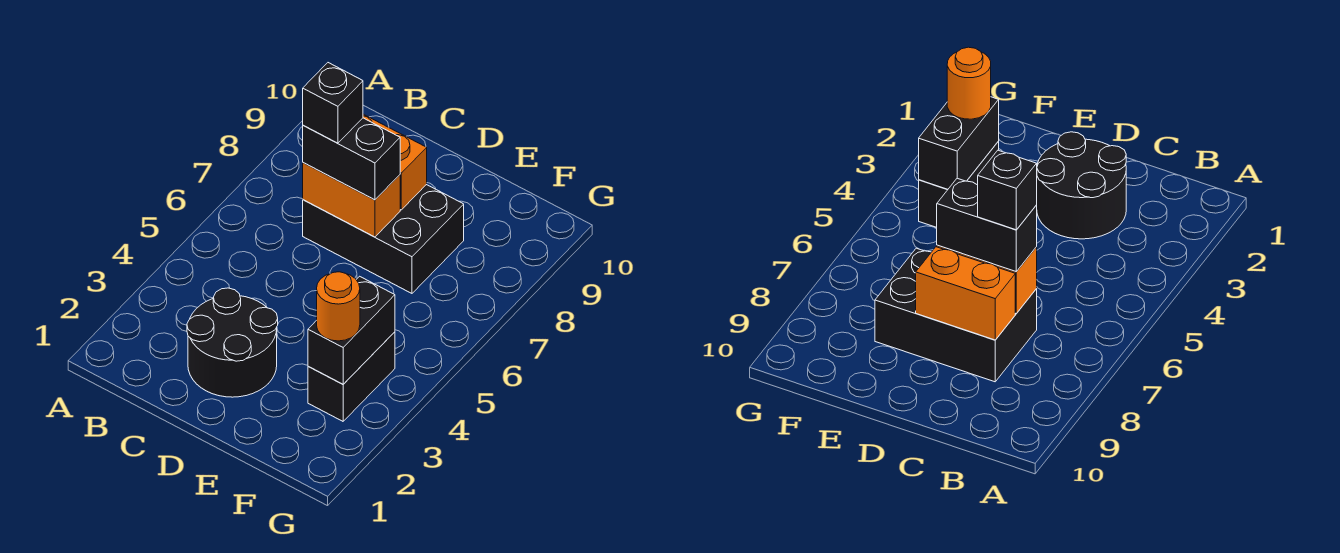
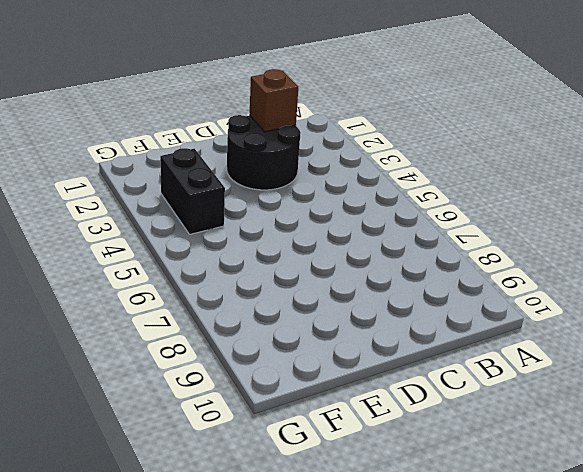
brown 1x1 brick [249,69,298,132] -> none
none -> black 2x3 brick [303,184,464,293]
none -> orange 1x2 brick [303,163,400,237]

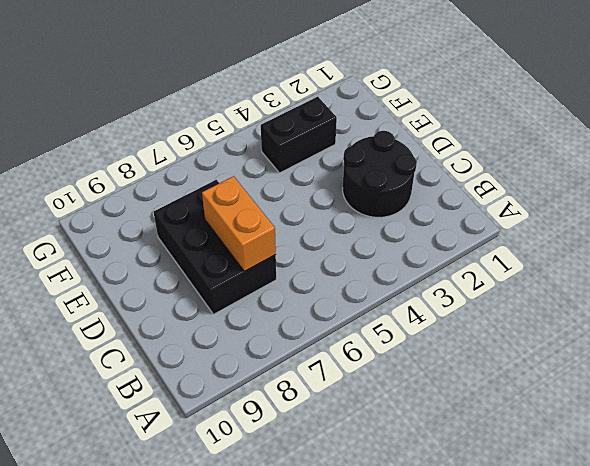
none -> orange 1x2 brick [363,114,427,210]
none -> black 1x2 brick [308,276,395,384]

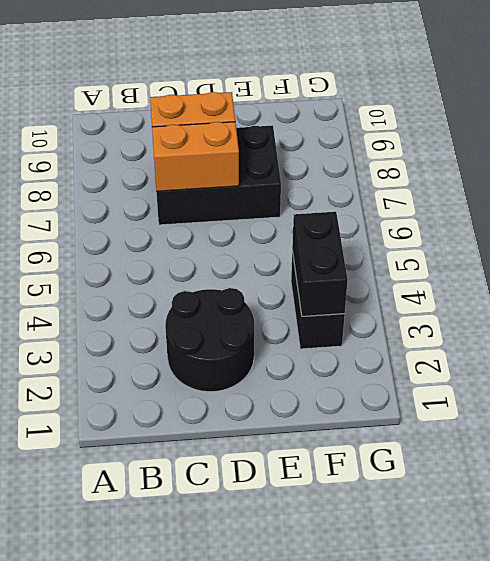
none -> black 1x2 brick [303,118,400,200]
none -> orange 1x1 round brick [317,272,360,341]

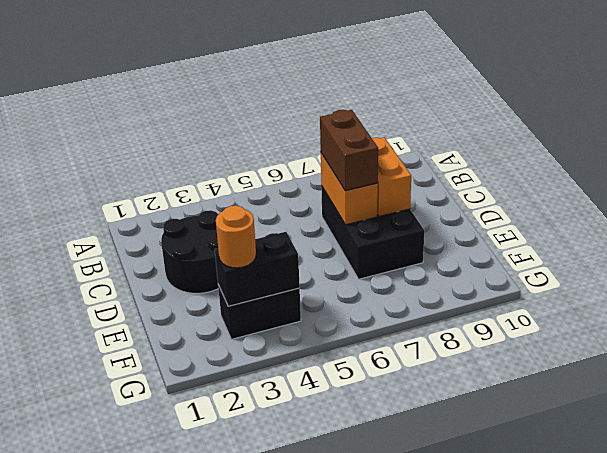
brown 1x2 brick [320,110,378,191] -> black 1x2 brick [303,118,400,200]
none -> black 1x1 brick [303,63,363,143]

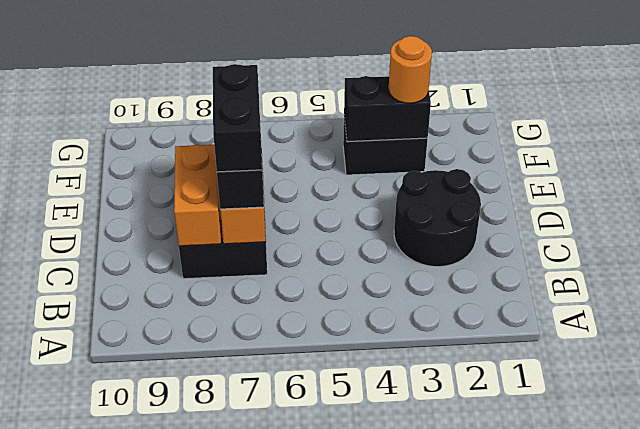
black 1x2 brick [213,64,262,172] -> black 1x1 brick [303,63,363,143]

